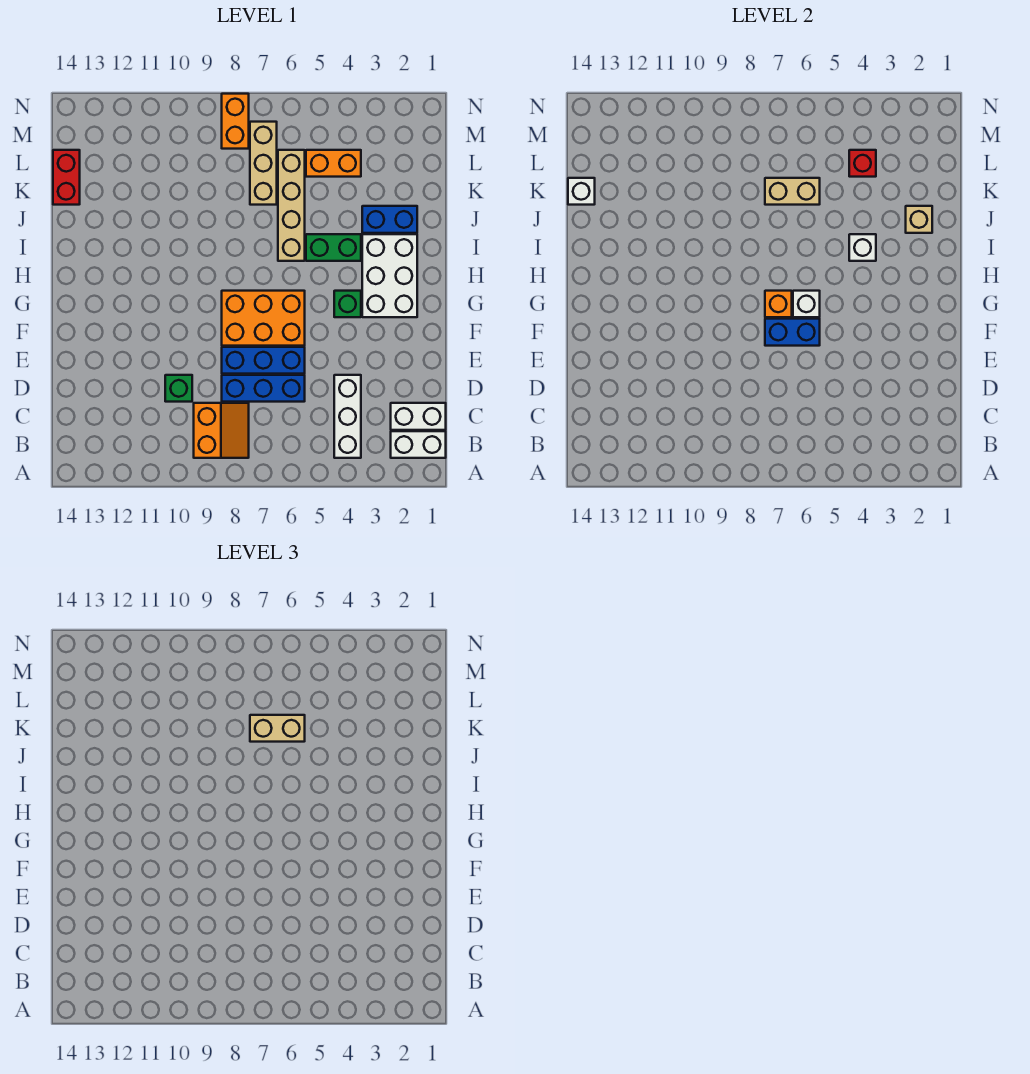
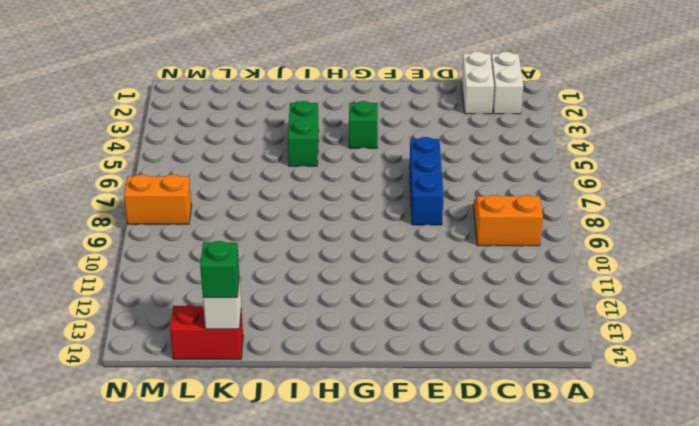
green 1x1 brick [200,241,239,298] -> green 1x1 brick moved to [165,375,192,402]
none -> white 1x3 brick [334,375,361,458]
none -> blue 1x3 brick [222,375,305,402]
none -> orange 2x3 brick [222,291,305,346]

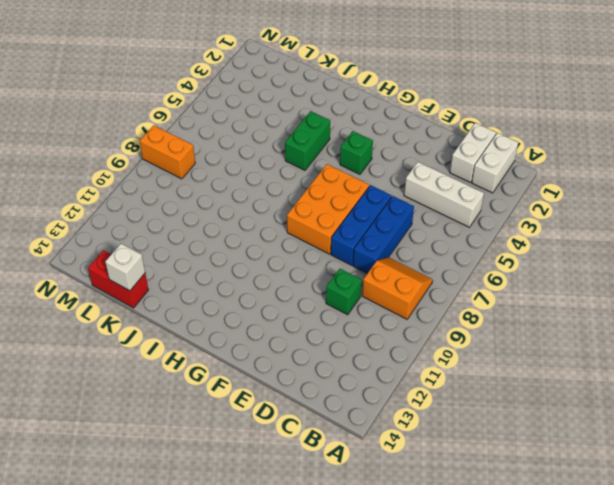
none -> white 2x3 brick [362,234,417,317]
none -> tan 1x4 brick [278,150,305,261]
none -> blue 1x2 brick [362,206,417,233]

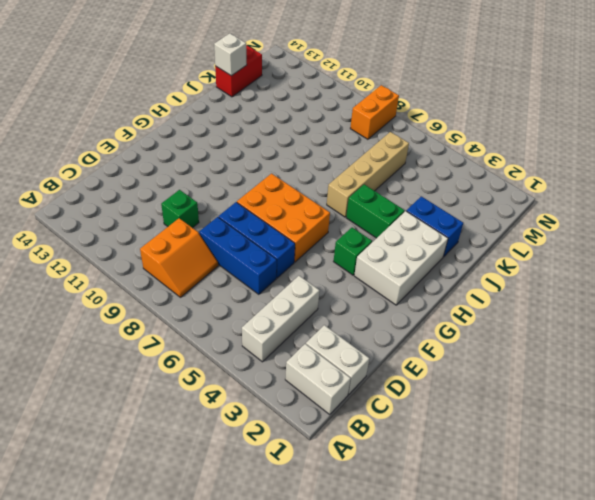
none -> tan 1x3 brick [250,122,277,205]
none -> orange 1x2 brick [306,150,361,177]
none -> blue 1x2 brick [765,319,820,346]

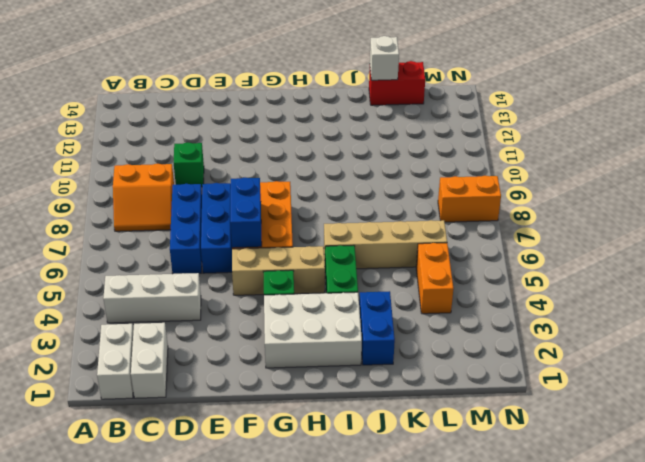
tan 1x3 brick [232,246,325,295] -> tan 1x3 brick moved to [250,122,277,205]
none -> white 1x1 brick [793,291,820,317]
none -> orange 1x1 brick [765,291,792,317]
none -> white 1x1 brick [849,234,876,261]

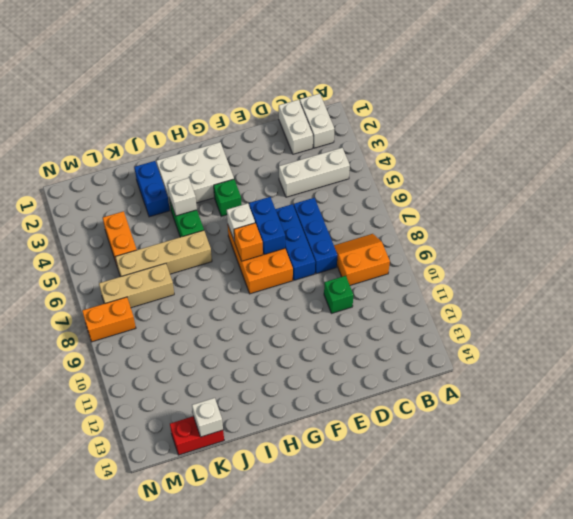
none -> tan 1x1 brick [906,206,932,233]
none -> tan 1x2 brick [765,178,820,205]
none -> red 1x1 brick [849,150,876,177]

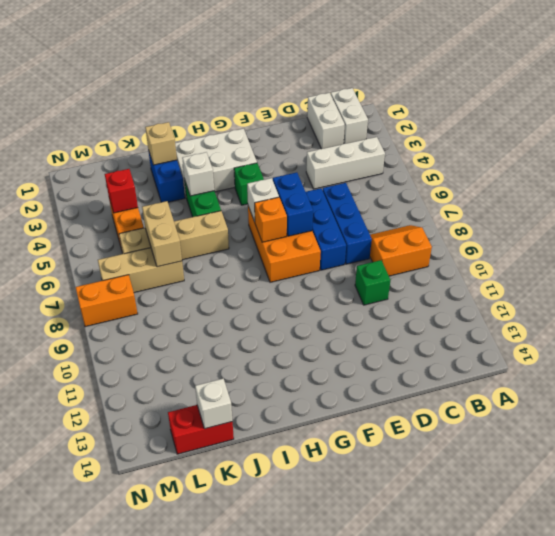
none -> tan 1x2 brick [250,715,305,742]

